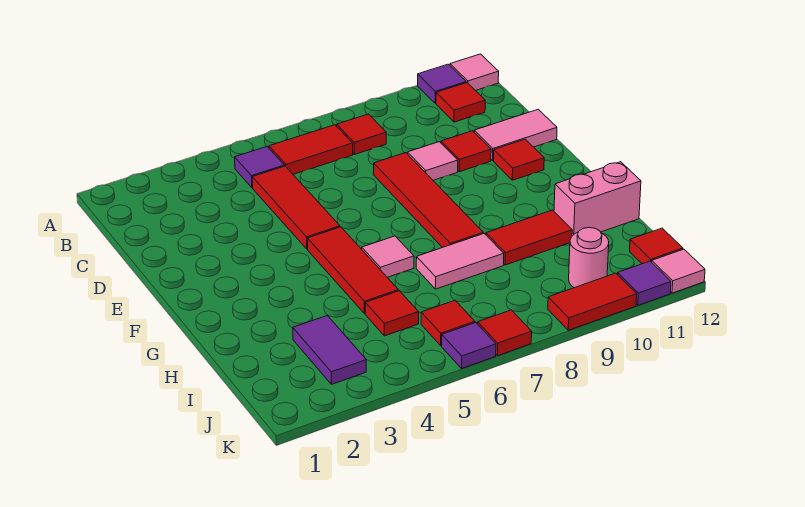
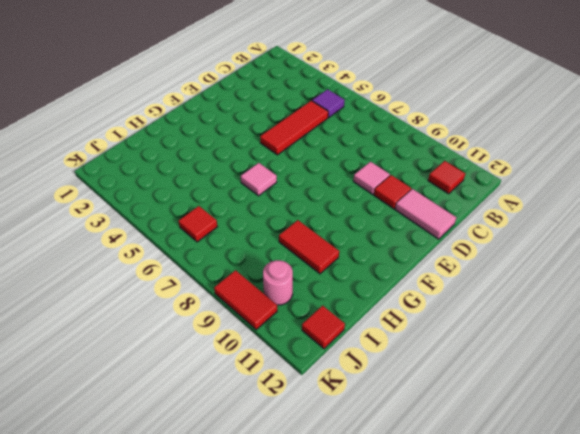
none -> purple 1x1 tile [418,64,466,103]
none -> pink 1x1 tile [450,54,499,91]
none -> red 1x2 tile [269,125,353,174]

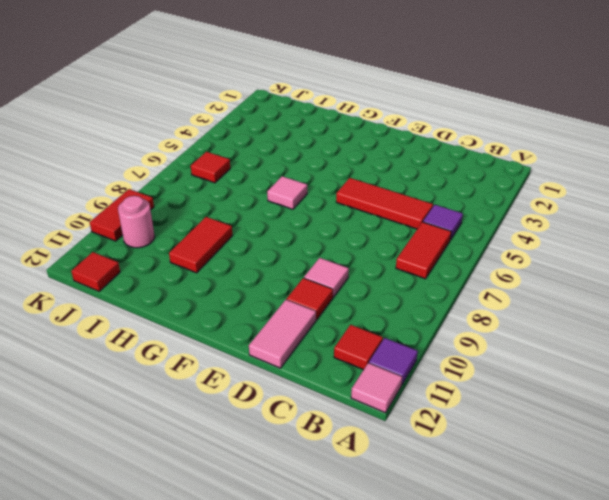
none -> red 1x1 tile [337,114,386,155]
none -> red 1x4 tile [374,153,483,248]
none -> red 1x1 tile [494,139,544,180]

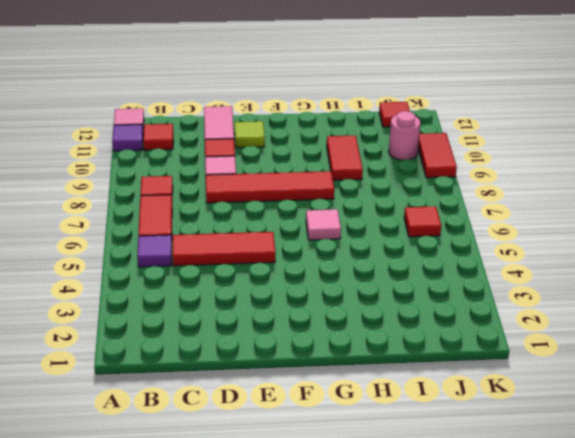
lime 1x1 tile [235,121,265,148] -> red 1x1 tile [494,139,544,180]
none -> red 1x3 tile [307,227,398,313]
none -> pink 1x2 tile [416,233,504,289]
none -> pink 1x2 brick [554,162,641,236]

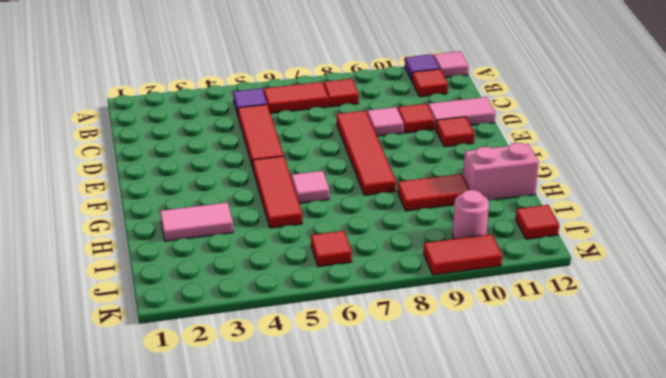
pink 1x2 tile [160,202,233,241] -> pink 1x2 tile moved to [416,233,504,289]
none -> purple 1x2 tile [293,316,366,384]
none -> red 1x1 tile [365,291,419,336]
none -> purple 1x1 tile [442,322,496,368]

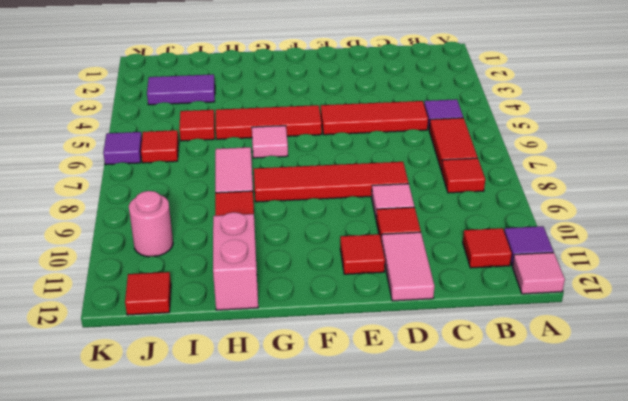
none -> red 1x1 tile [478,310,532,356]
none -> red 1x2 tile [548,273,637,330]
none -> purple 1x1 tile [617,261,671,305]

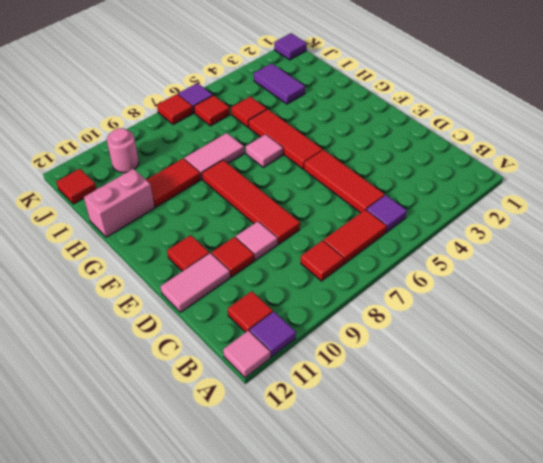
purple 1x1 tile [274,33,307,60] -> purple 1x1 tile moved to [617,261,671,305]
none -> red 1x2 tile [548,273,637,330]
none -> pink 1x1 tile [652,249,705,293]

